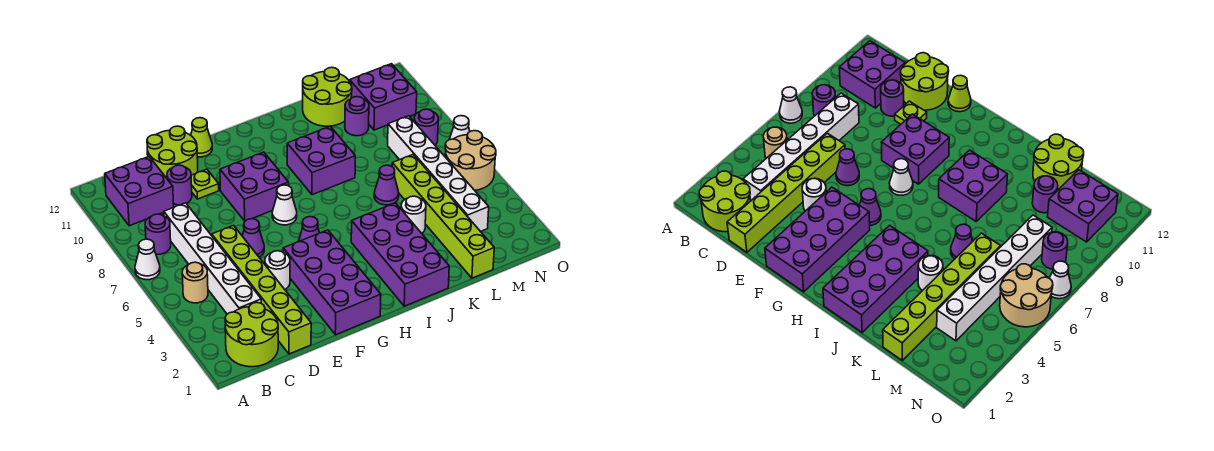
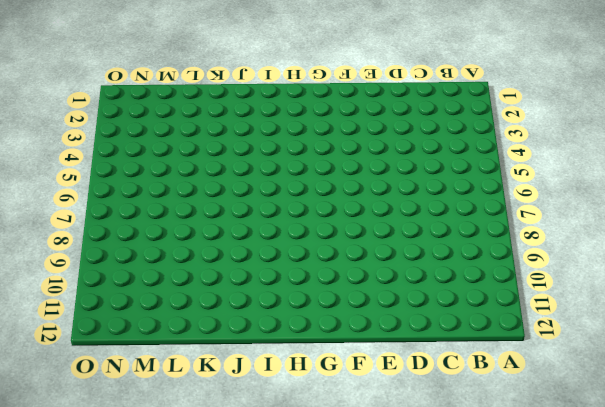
none -> white 1x1 cone [135,239,160,280]
none -> lime 2x2 round brick [225,303,278,367]
none -> tan 1x1 round brick [182,262,208,303]

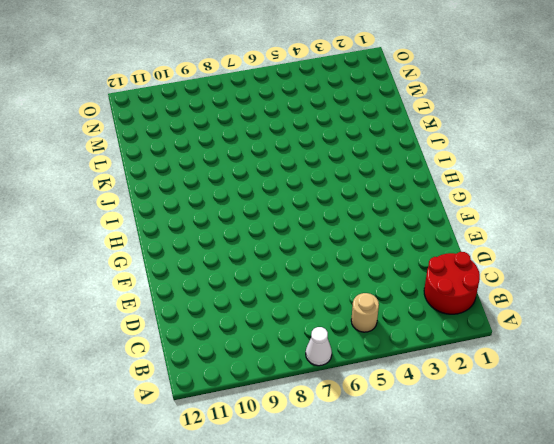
red 2x2 round brick [424,252,480,314] -> lime 2x2 round brick [225,303,278,367]
none -> purple 1x1 round brick [145,214,171,254]
none -> purple 2x2 brick [105,157,174,226]
none -> white 1x6 brick [164,203,261,314]

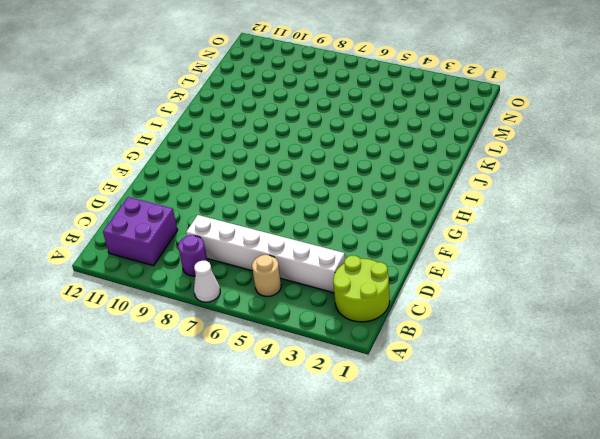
none -> lime 1x6 brick [212,226,311,354]
none -> purple 1x1 round brick [167,165,192,205]
none -> lime 2x2 round brick [147,126,198,178]

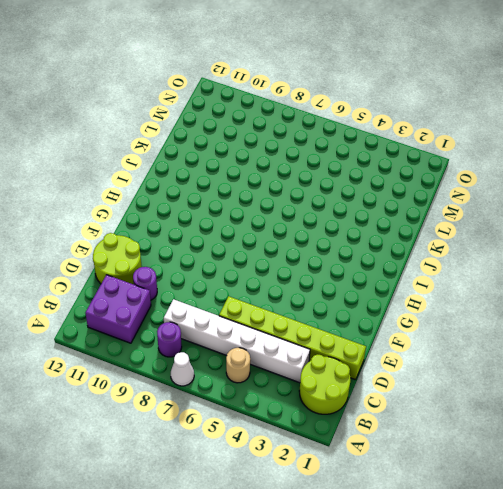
none -> white 1x1 round brick [265,251,290,289]
none -> purple 1x1 cone [242,219,264,257]
none -> lime 1x1 plate [191,169,219,199]

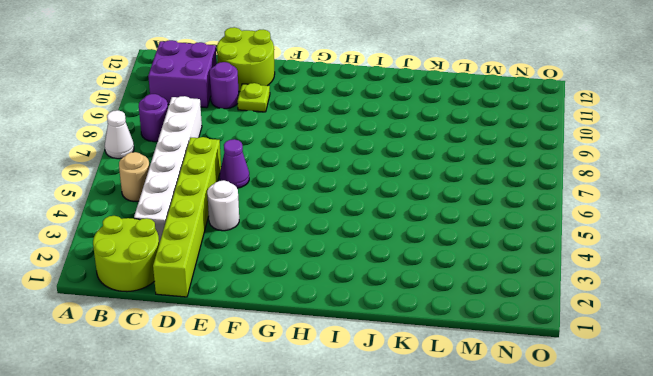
none -> purple 2x4 brick [283,230,381,335]
none -> purple 2x2 brick [220,152,289,221]
none -> lime 1x1 cone [191,118,212,157]

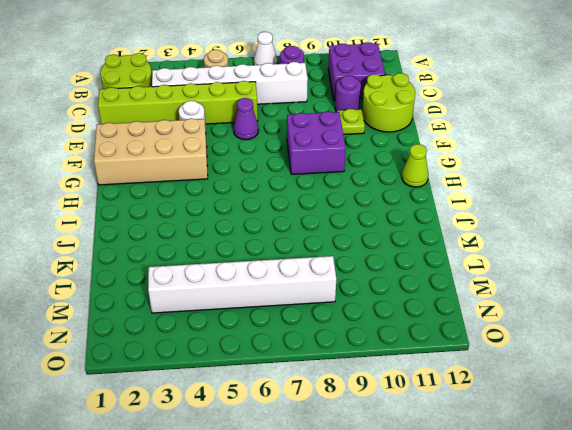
tan 2x4 brick [94,118,208,185] -> purple 2x4 brick [283,230,381,335]
lime 1x1 cone [402,144,428,187] -> lime 1x1 cone moved to [191,118,212,157]
none -> purple 1x1 cone [298,216,319,242]
none -> white 1x1 cone [272,185,297,225]
none -> purple 2x4 brick [351,203,449,306]

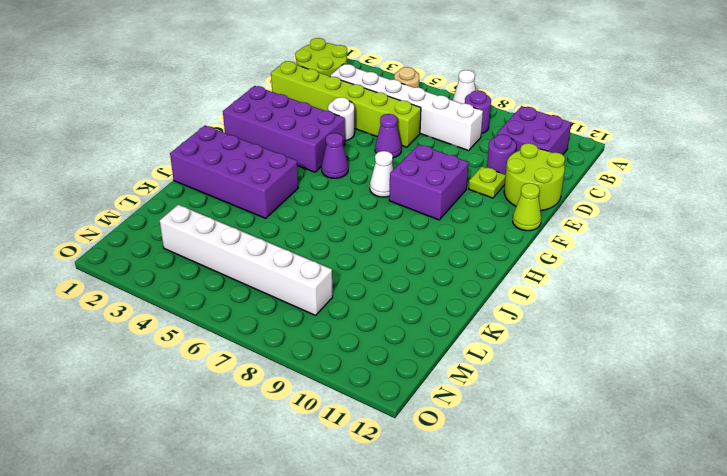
none -> purple 2x2 brick [287,126,355,195]
none -> white 1x1 round brick [401,196,426,233]
none -> purple 1x1 cone [374,165,399,205]

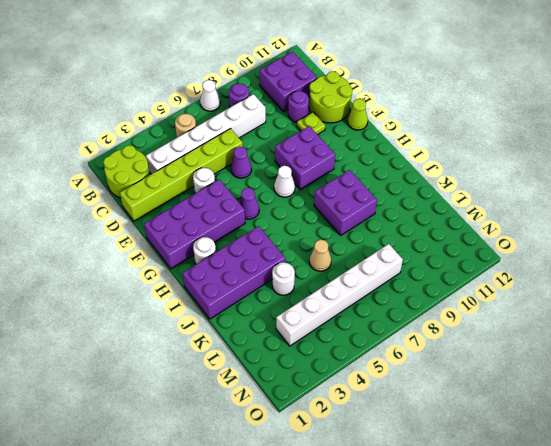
white 1x1 round brick [193,237,216,264] -> none
tan 1x1 cone [309,240,331,271] -> purple 1x1 cone [374,165,399,205]
none -> lime 2x2 round brick [303,67,352,126]
none -> lime 1x6 brick [392,155,494,278]
none -> purple 1x1 round brick [345,97,369,136]

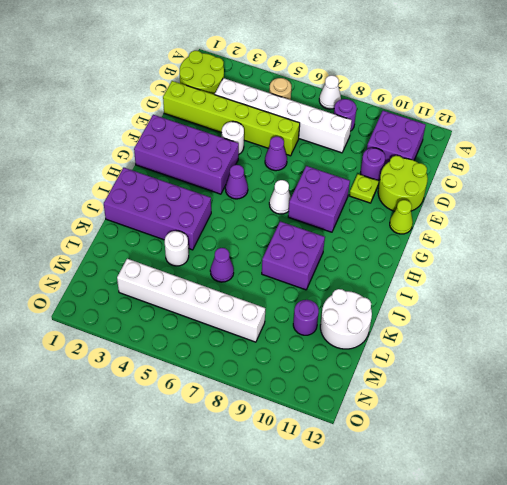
white 2x2 round brick [320,289,372,349] -> lime 2x2 round brick [303,67,352,126]
none -> lime 1x6 brick [392,155,494,278]
none -> purple 2x2 brick [350,64,417,130]
none -> tan 2x2 round brick [445,131,496,190]

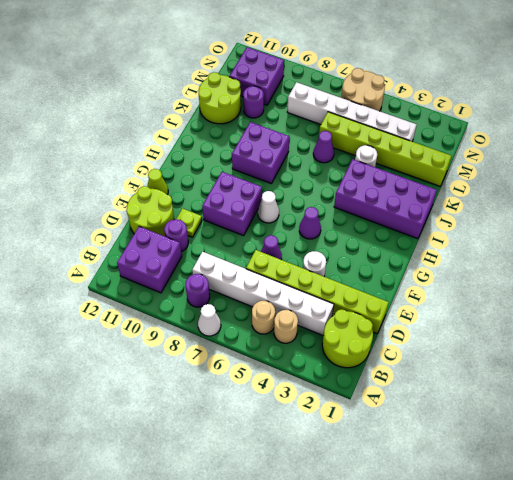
tan 1x1 round brick [274,310,298,343] -> none
none -> purple 2x4 brick [283,230,381,335]
none -> purple 1x1 round brick [414,109,438,145]
none -> white 1x1 cone [449,116,470,140]

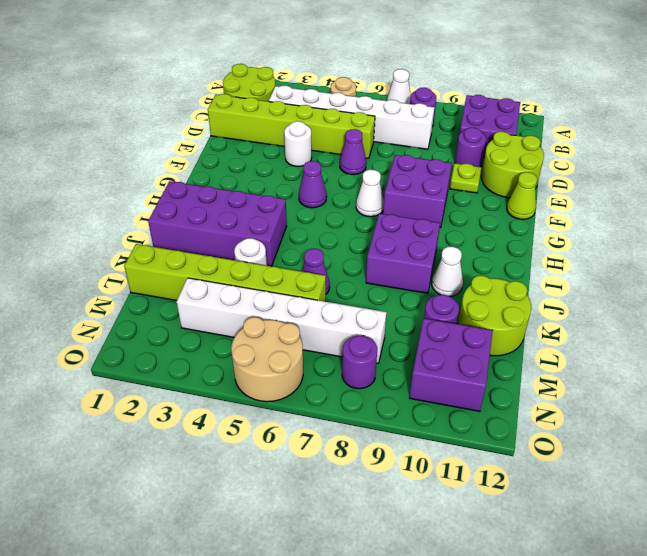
white 1x1 cone [432,247,463,296] -> white 1x1 cone moved to [449,116,470,140]
none -> purple 2x4 brick [283,230,381,335]

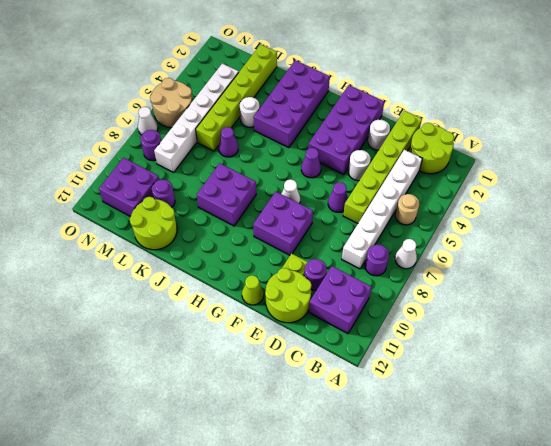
white 1x1 round brick [368,120,390,150] -> none

